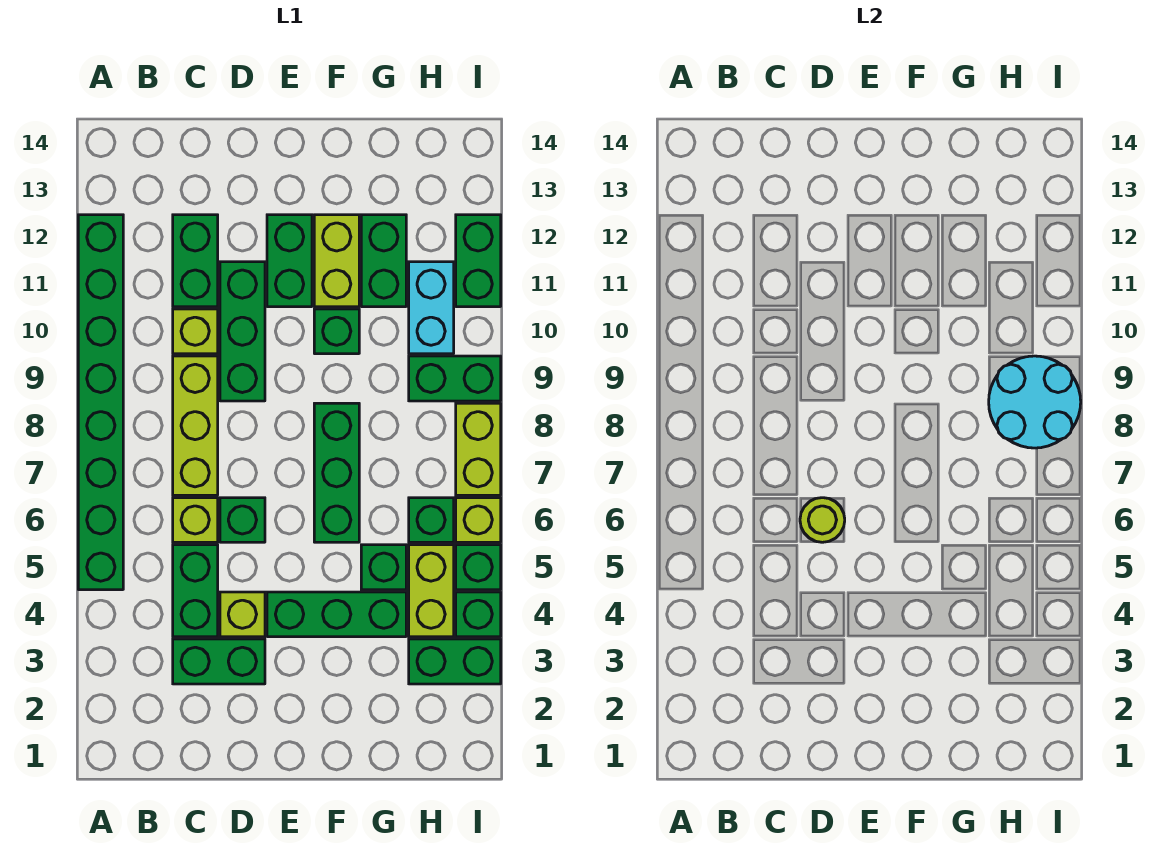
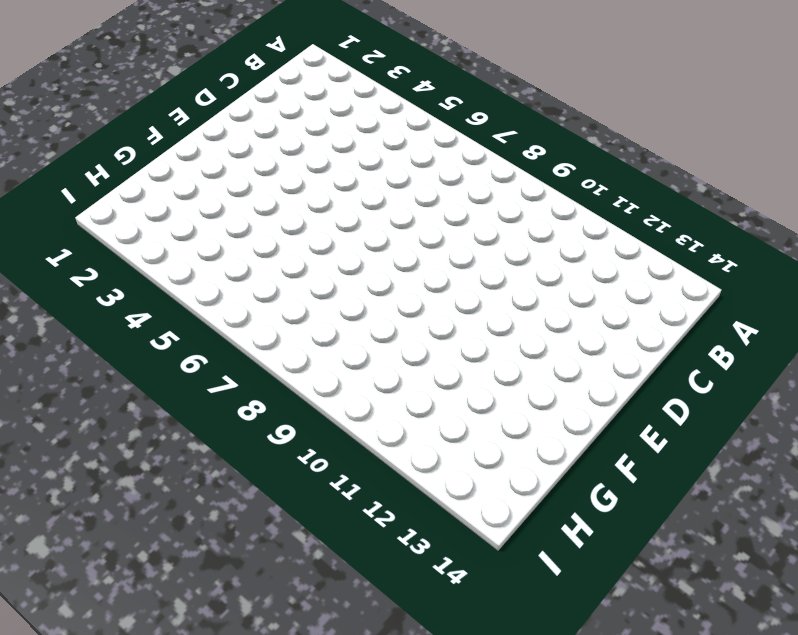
none -> green 1x8 brick [78,215,123,590]
none -> green 1x2 brick [173,639,265,684]
none -> green 1x2 brick [173,545,218,637]

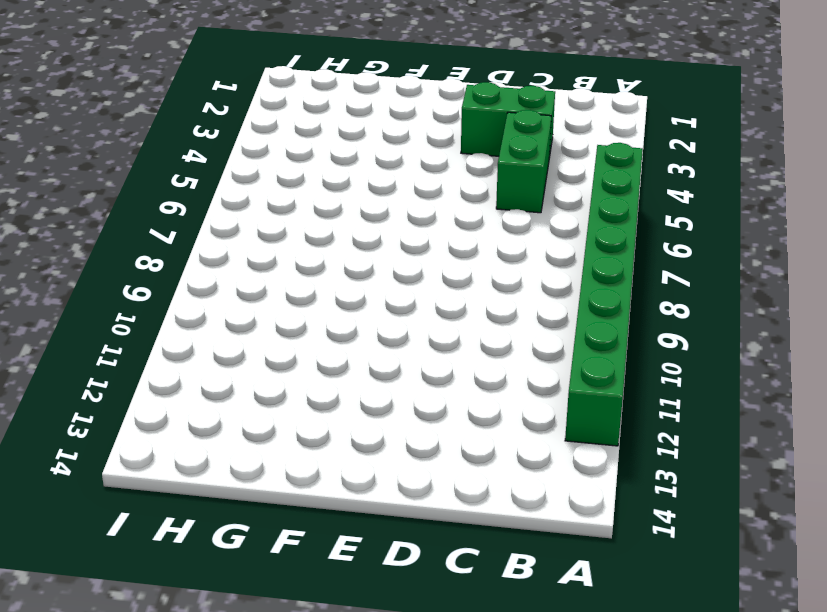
none -> lime 1x1 brick [173,498,218,542]
none -> lime 1x3 brick [173,356,218,495]
none -> lime 1x1 brick [173,309,218,354]

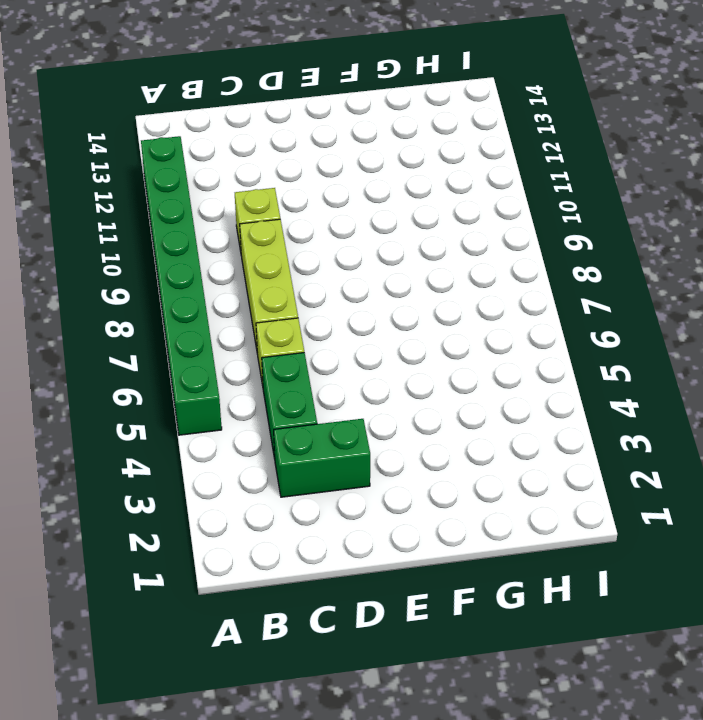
none -> green 1x2 brick [173,215,218,307]
none -> lime 1x1 brick [220,592,265,637]
none -> green 1x1 brick [220,498,265,542]

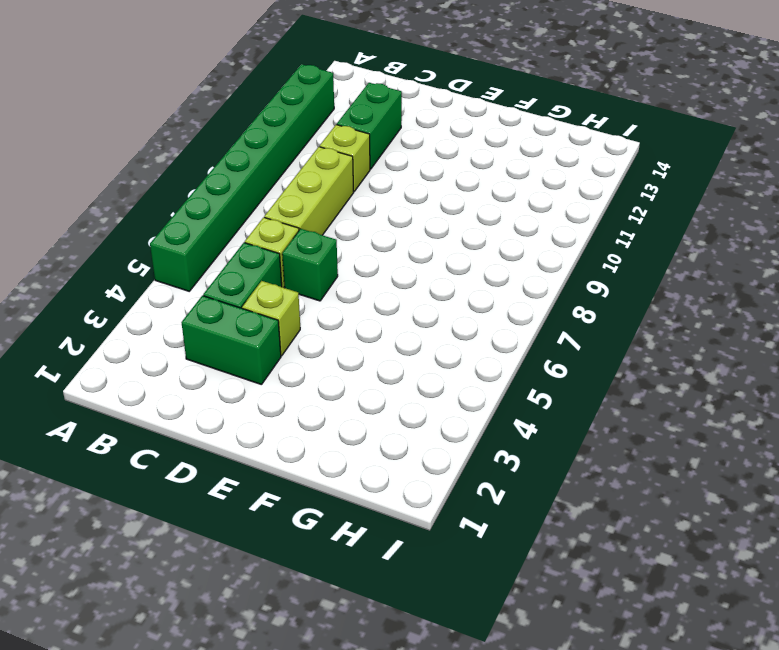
none -> green 1x3 brick [220,262,265,401]
none -> green 1x3 brick [267,592,406,637]
none -> green 1x2 brick [267,215,312,307]

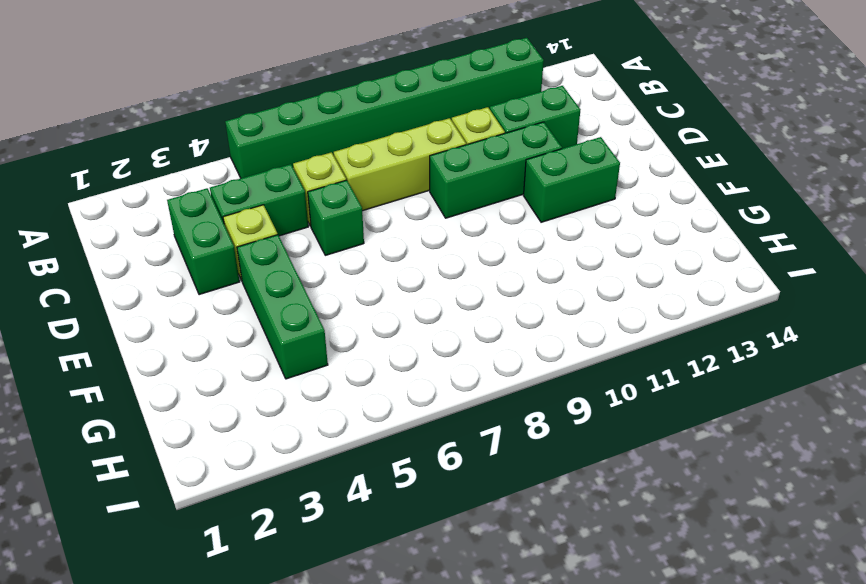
none -> green 1x3 brick [314,403,359,542]
none -> green 1x1 brick [314,309,359,354]
none -> lime 1x2 brick [314,215,359,307]

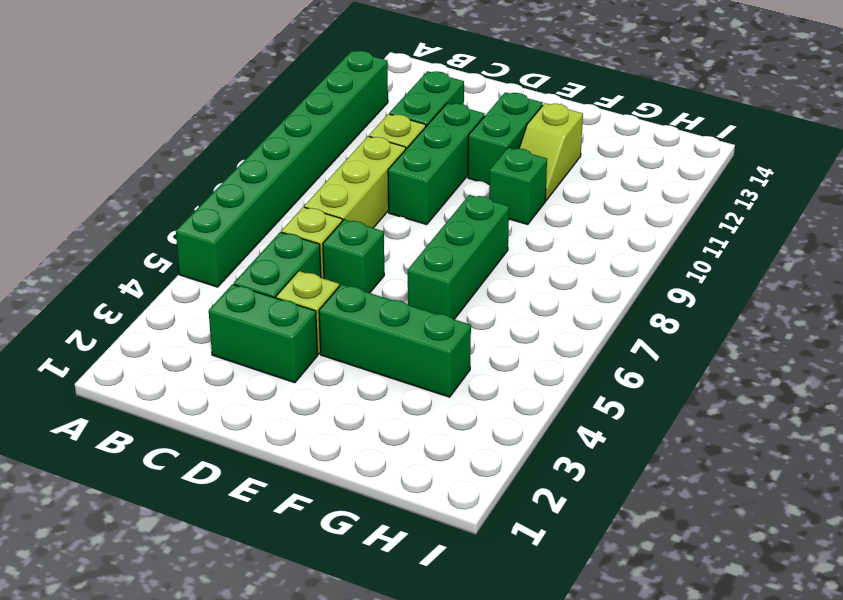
lime 1x2 slope [519,103,583,201] -> lime 1x2 brick [314,215,359,307]
none -> green 1x1 brick [361,545,406,590]
none -> green 1x2 brick [361,215,406,307]
none -> green 1x2 brick [409,639,501,684]

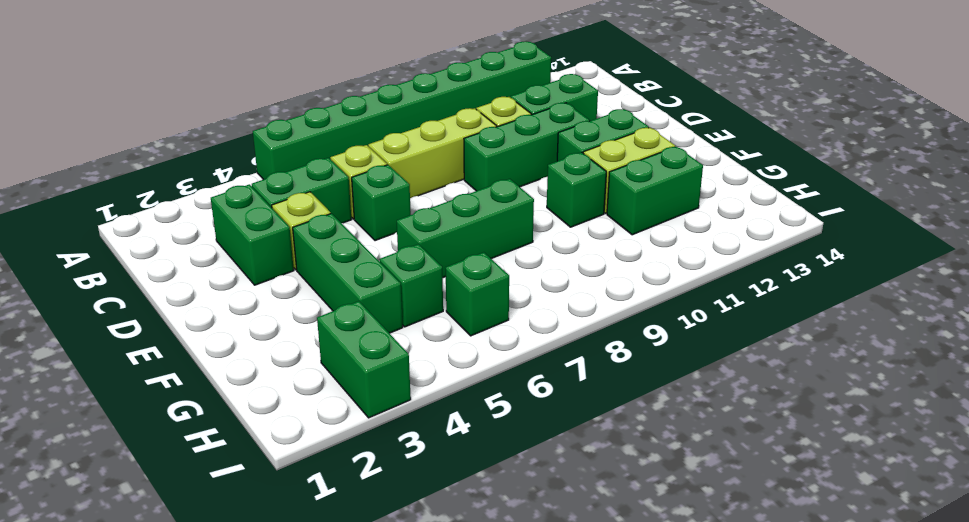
none -> lime 1x2 brick [409,545,454,637]
none -> green 1x2 brick [409,356,501,401]
none -> cyan 1x2 brick [409,262,454,354]

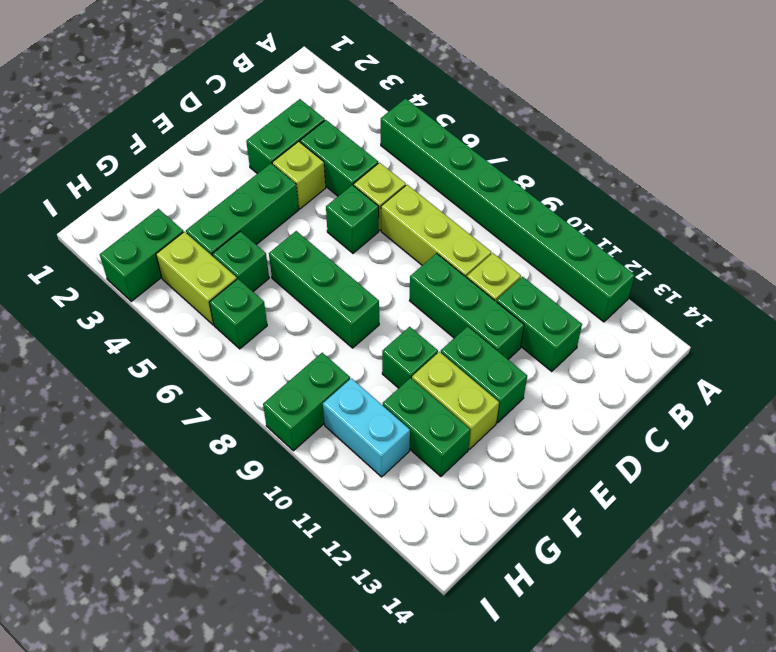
none -> green 1x1 brick [456,592,501,637]
none -> green 1x1 brick [456,545,501,590]
none -> lime 1x1 brick [456,498,501,542]

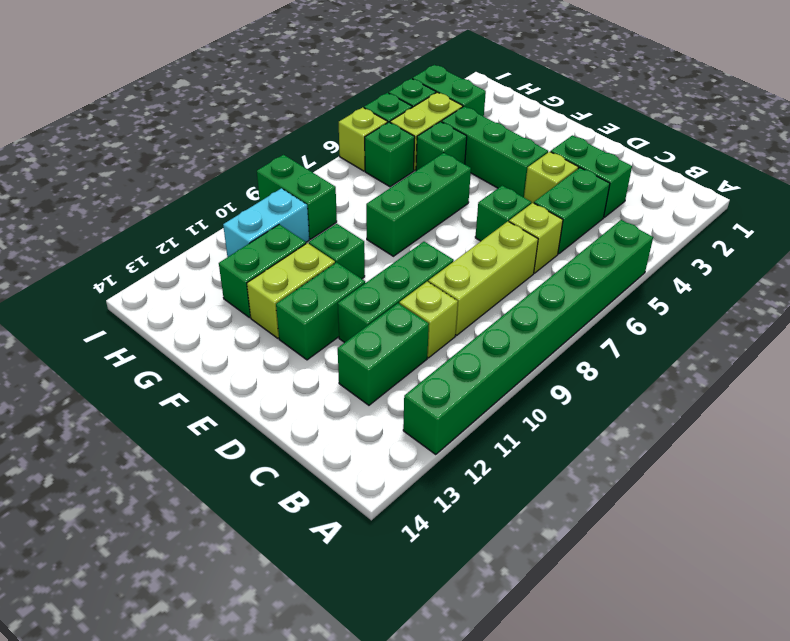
none -> lime 1x2 brick [456,403,501,495]
none -> green 1x2 brick [456,215,501,307]
none -> lime 1x1 round brick [800,498,845,542]

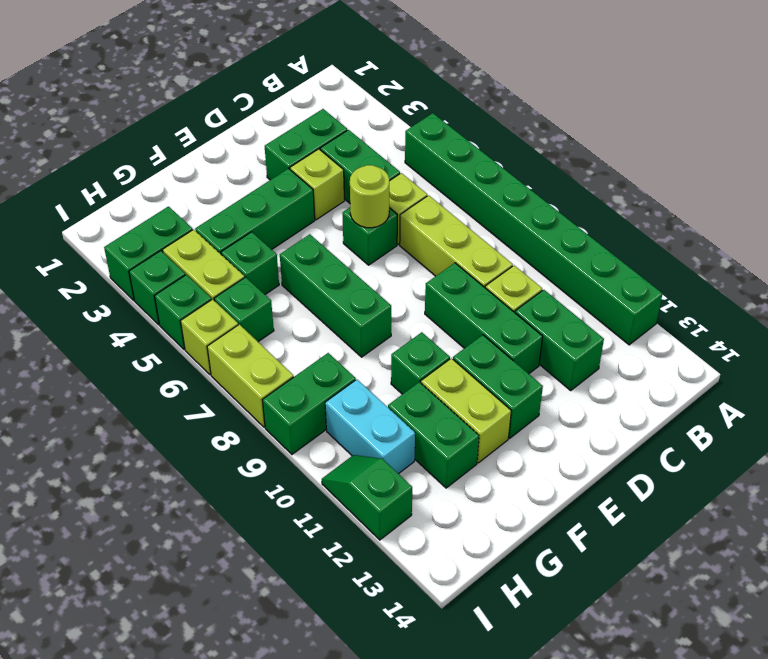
green 1x2 slope [322,455,412,540] -> green 1x2 brick [456,215,501,307]
none -> cyan 2x2 round brick [989,356,1081,448]

